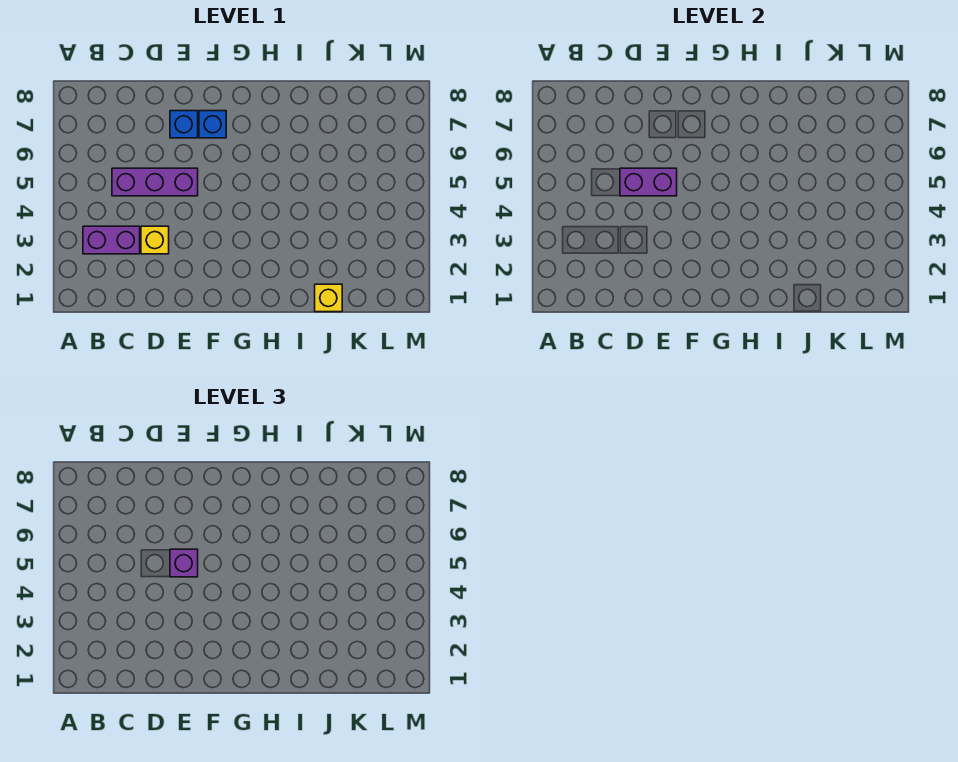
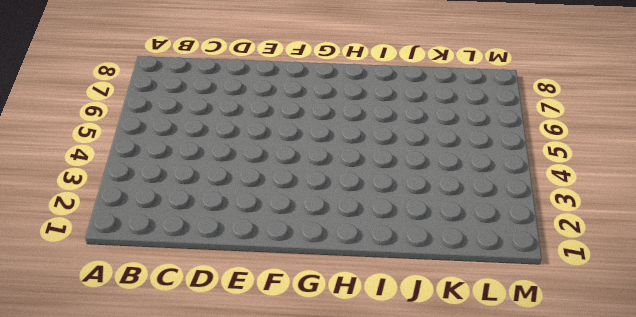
none -> purple 1x2 brick [83,226,140,254]
none -> purple 1x3 brick [112,168,198,196]

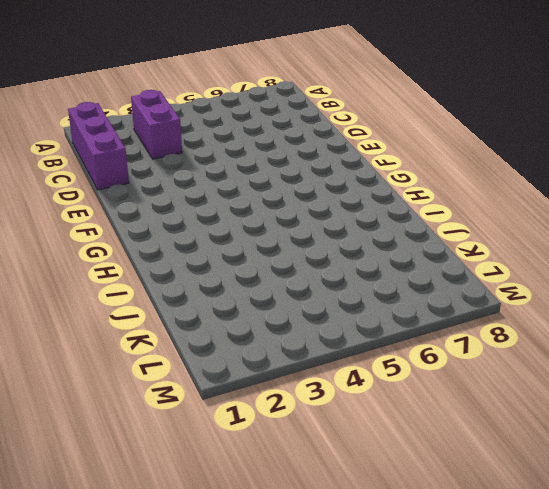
purple 1x3 brick [68,102,129,190] -> purple 1x3 brick moved to [112,168,198,196]
none -> yellow 1x1 brick [141,226,169,254]
none -> blue 1x1 brick [170,111,198,138]

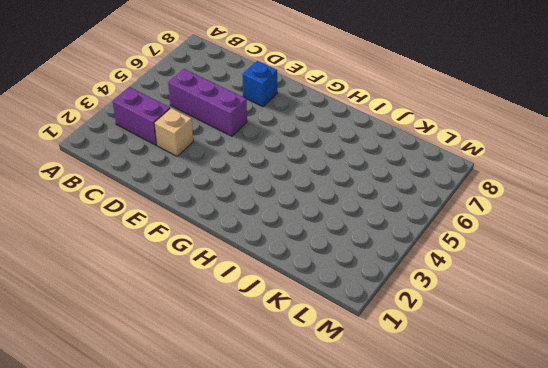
tan 1x1 brick [154,108,193,156] -> yellow 1x1 brick [141,226,169,254]
none -> blue 1x1 brick [199,111,226,138]
none -> yellow 1x1 brick [315,284,342,312]

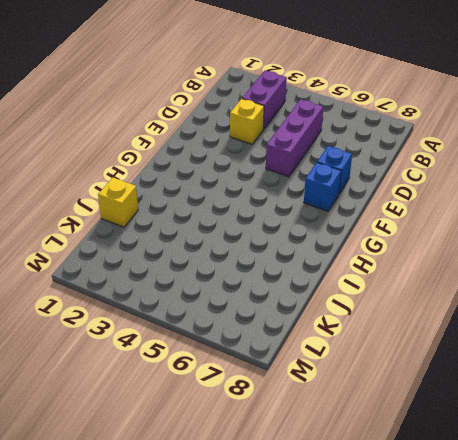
none -> purple 1x2 brick [620,168,677,196]
none -> purple 1x1 brick [170,549,198,577]

